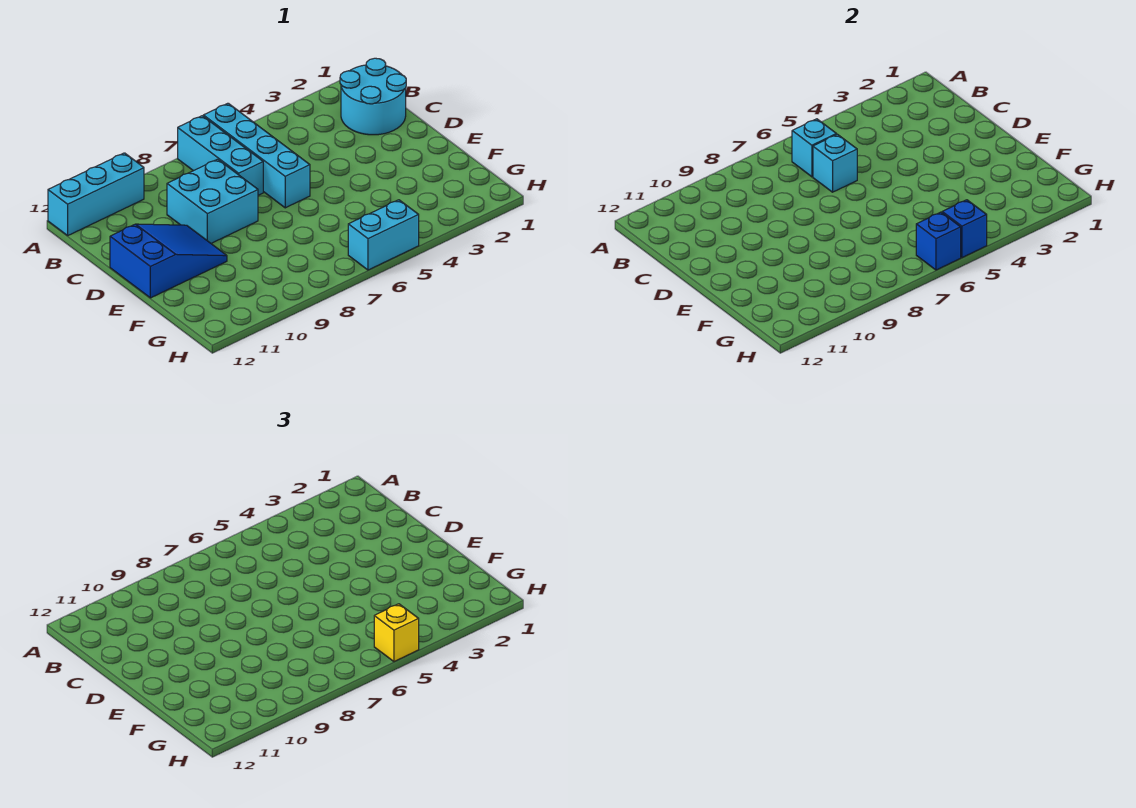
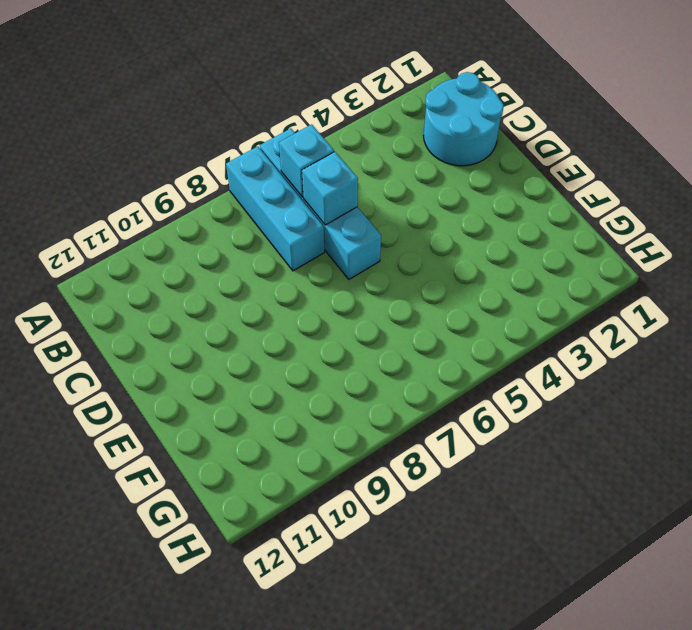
none -> cyan 1x3 brick [48,153,144,235]
none -> cyan 2x2 brick [167,159,258,243]
none -> blue 2x3 slope [110,224,227,298]

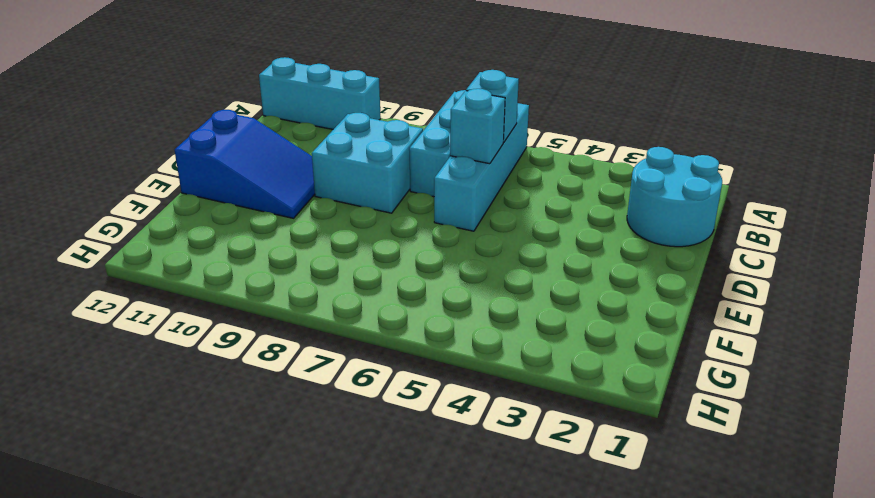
none -> cyan 1x2 brick [348,200,419,270]
none -> blue 1x1 brick [942,200,987,258]
none -> blue 1x1 brick [916,212,961,270]

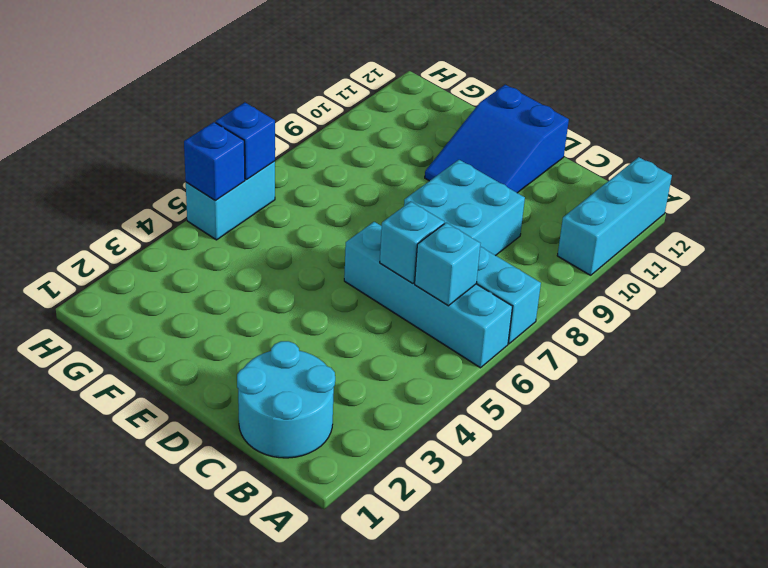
none -> yellow 1x1 brick [374,604,419,662]

